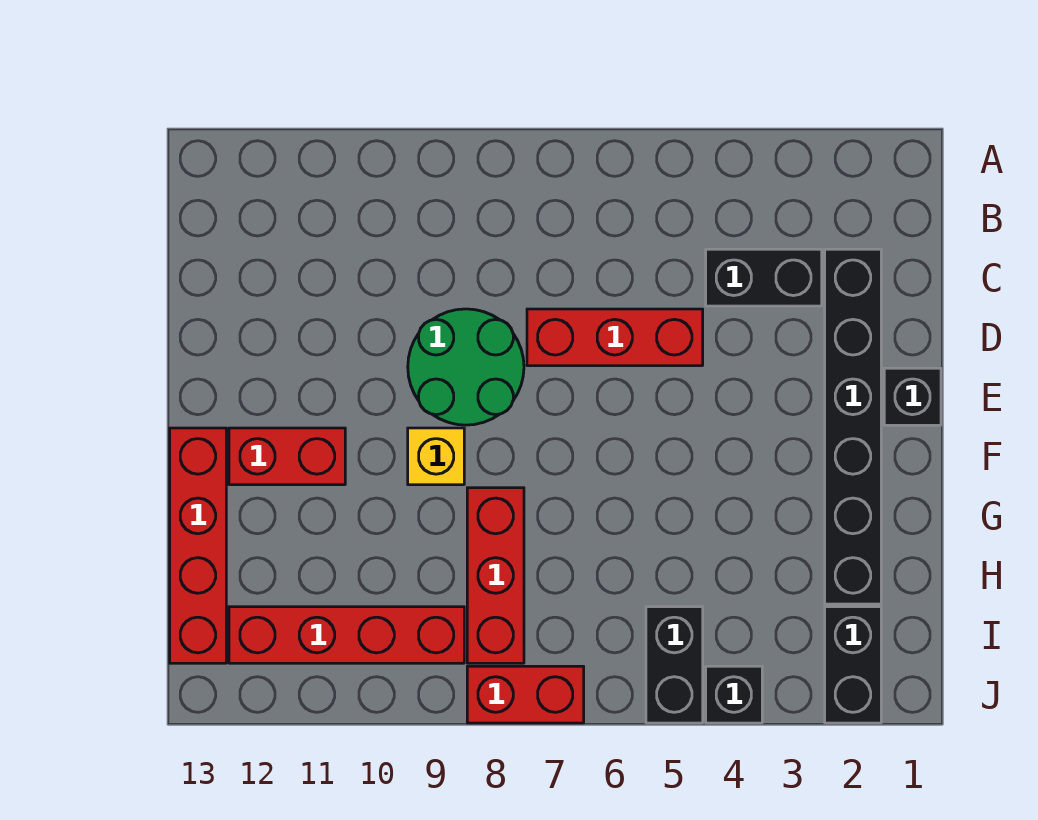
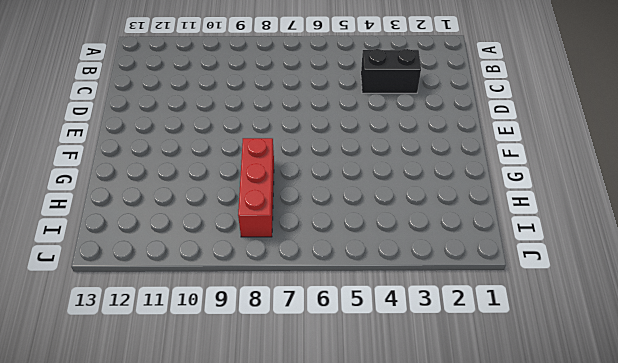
none -> black 1x6 brick [825,249,881,604]
none -> red 1x3 brick [527,309,703,366]
none -> green 2x2 round brick [408,309,524,425]

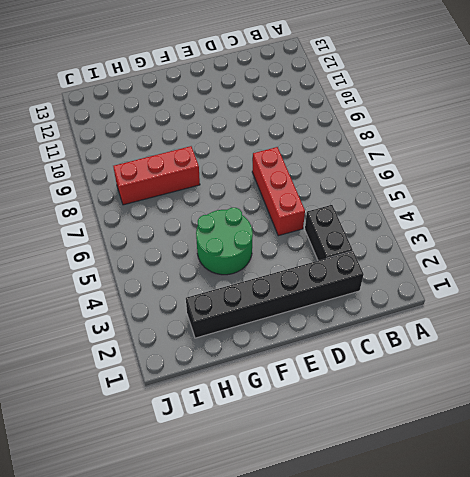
green 2x2 round brick [196,208,253,275] -> green 2x2 round brick moved to [408,309,524,425]
none -> black 1x1 brick [884,368,941,425]
none -> yellow 1x1 brick [408,428,464,485]
none -> red 1x2 brick [229,428,345,485]

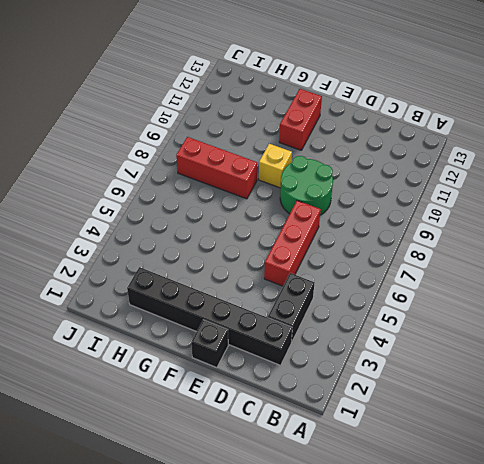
none -> red 1x4 brick [170,428,226,663]
none -> black 1x2 brick [825,607,881,723]
none -> black 1x2 brick [646,607,703,723]

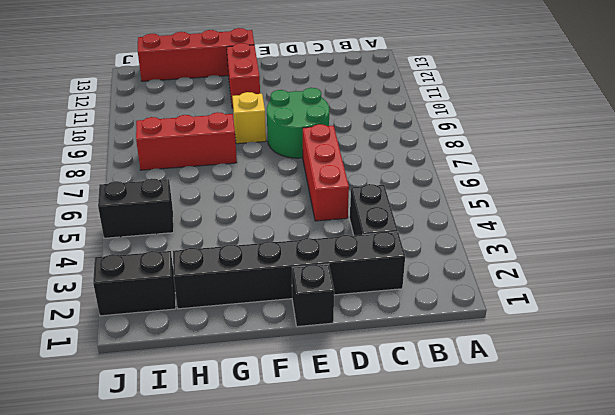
none -> red 1x4 brick [229,607,464,663]
none -> black 1x1 brick [706,666,762,723]
none -> red 1x2 brick [467,666,584,723]

